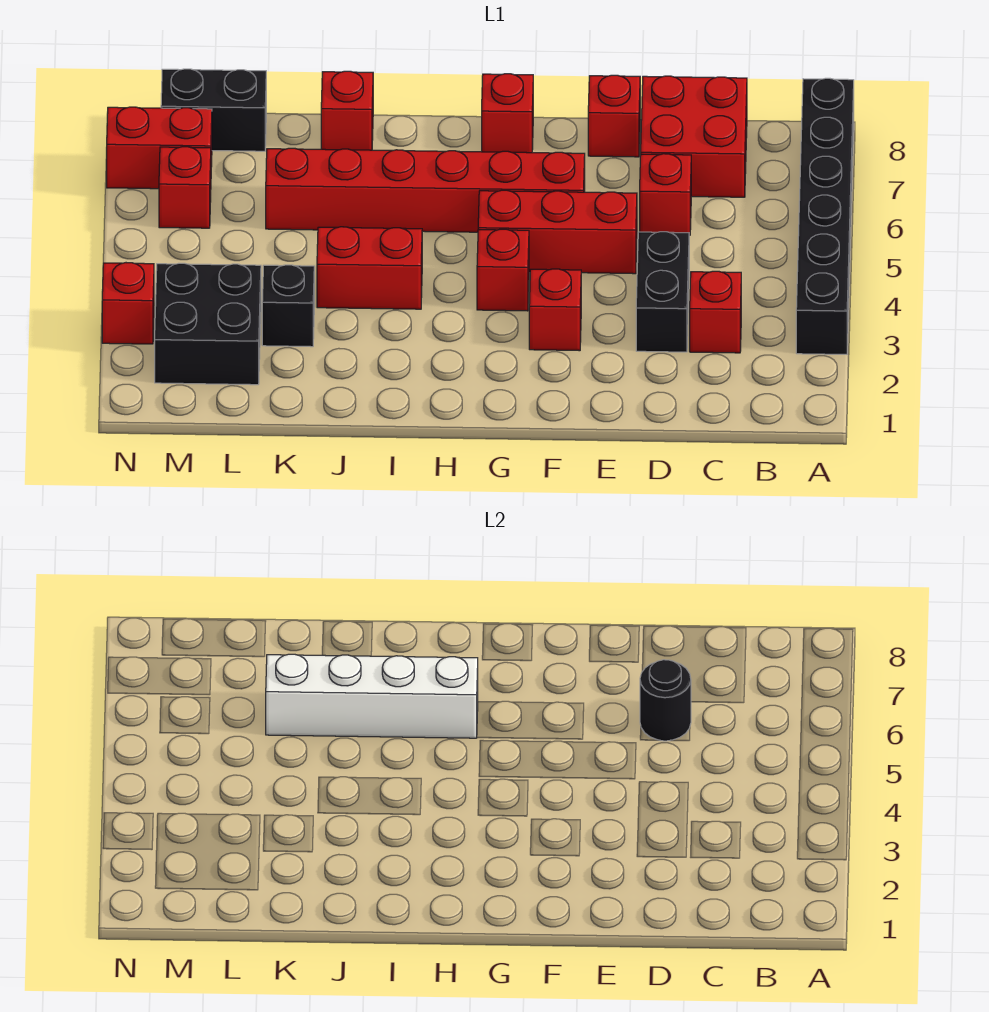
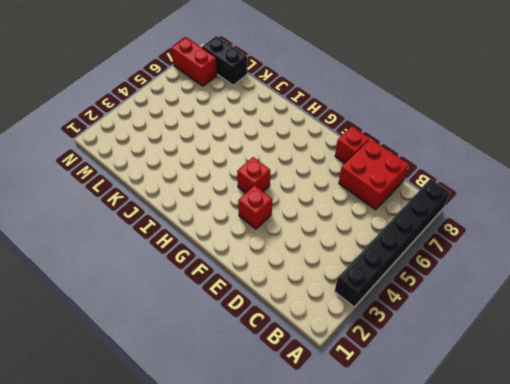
none -> red 1x1 brick [690,271,741,353]
none -> black 1x2 brick [636,232,689,352]
none -> red 1x1 brick [640,154,691,235]

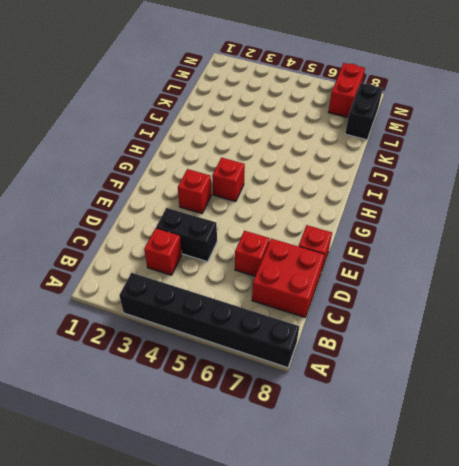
none -> red 1x3 brick [478,190,637,274]
none -> red 1x6 brick [266,148,585,232]
none -> red 1x1 brick [482,74,533,153]

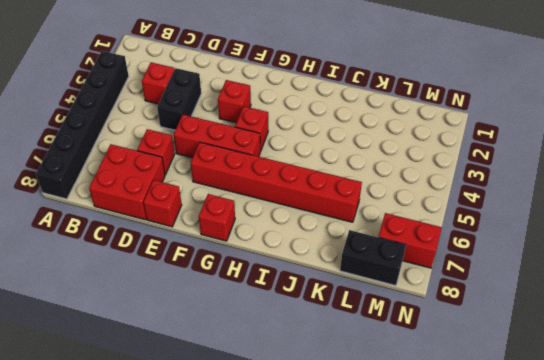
none -> red 1x2 brick [317,227,422,309]
none -> red 1x1 brick [321,71,373,150]
none -> black 1x1 brick [262,265,314,347]

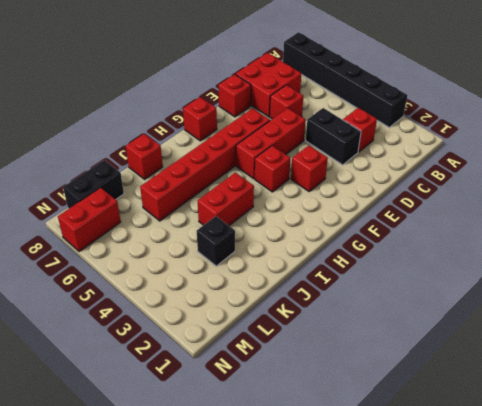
none -> black 2x2 brick [155,263,261,385]
none -> red 1x1 brick [159,147,211,228]
none -> red 1x1 brick [102,263,154,344]

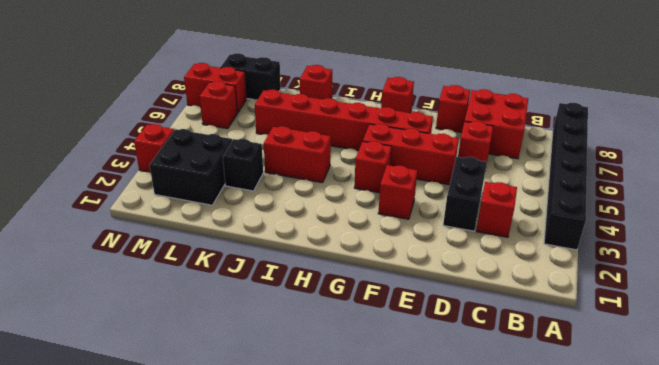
none -> black 1x1 round brick [640,660,691,741]
none -> white 1x4 brick [266,654,478,738]

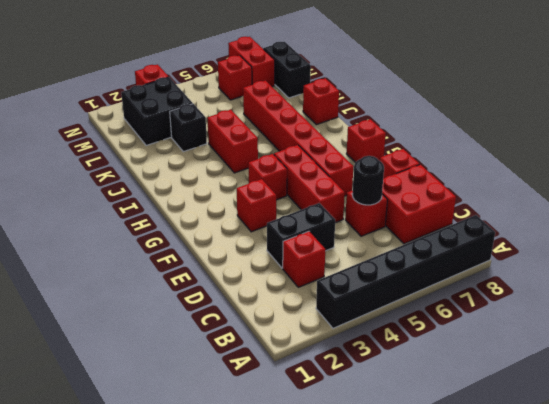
none -> white 1x4 brick [266,654,478,738]

